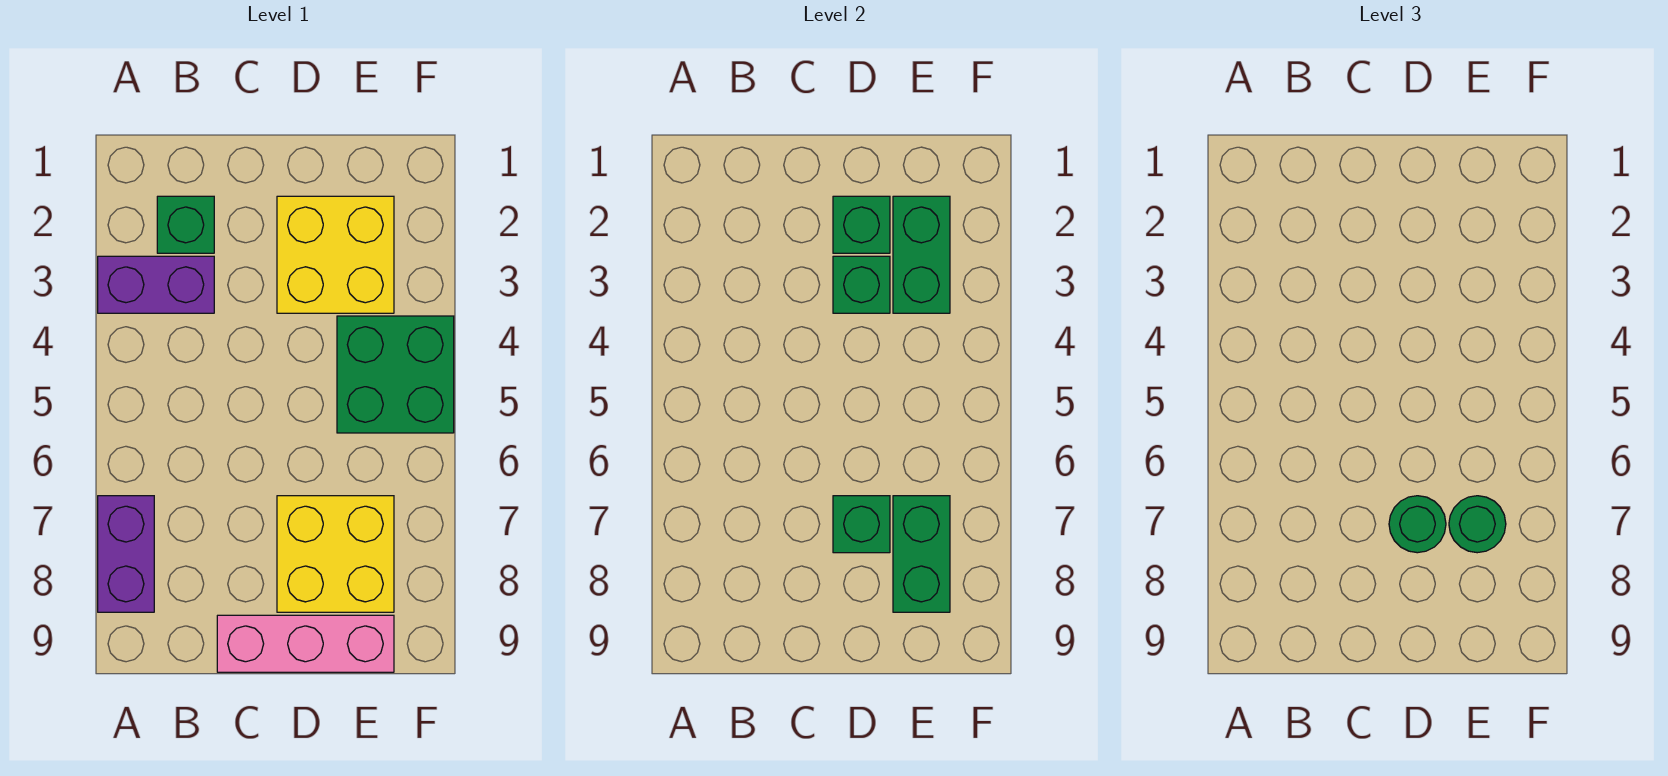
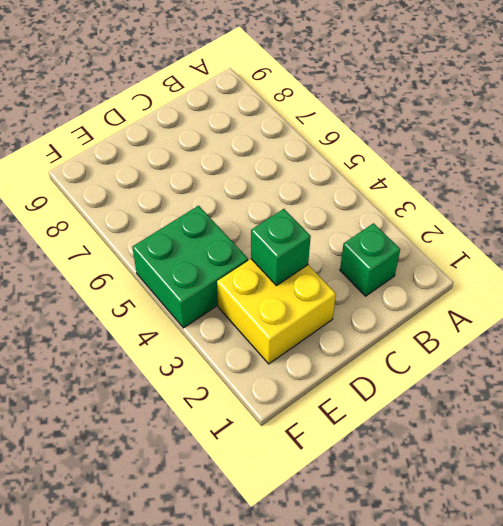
none -> purple 1x2 brick [98,256,214,313]
none -> purple 1x2 brick [98,496,154,612]
none -> pink 1x3 brick [217,615,394,672]

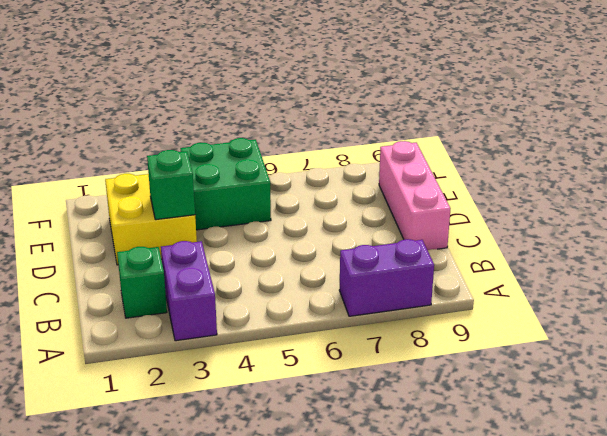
none -> yellow 2x2 brick [277,496,394,612]
none -> green 1x1 brick [833,196,890,253]
none -> green 1x1 brick [833,496,890,553]

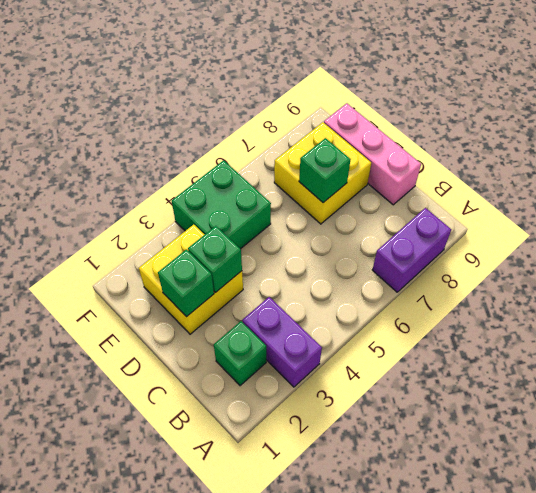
none -> green 1x2 brick [893,196,950,313]
none -> green 1x2 brick [893,496,950,612]
none -> green 1x1 round brick [1389,496,1446,553]

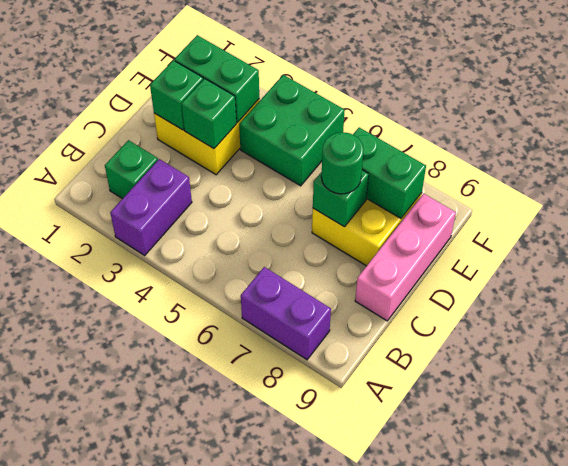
none -> green 1x1 round brick [1449,496,1506,553]

